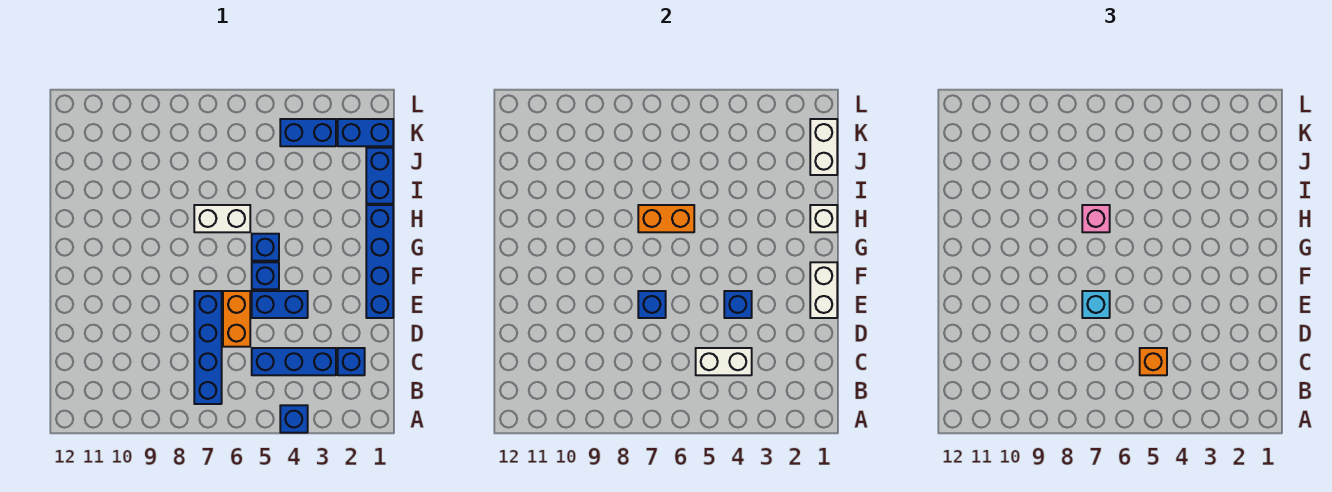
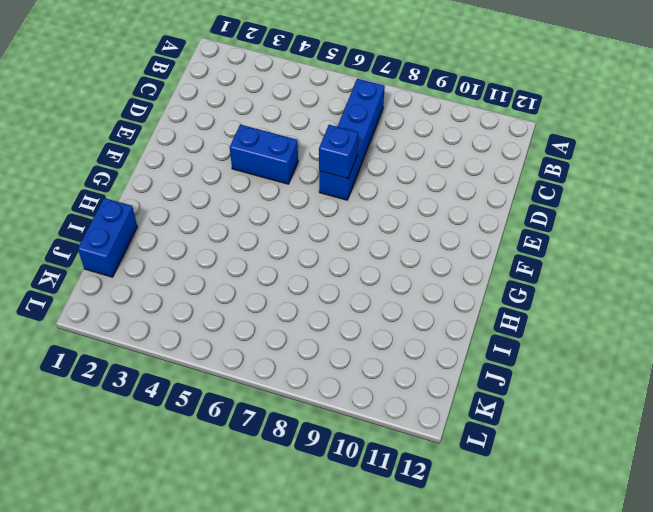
none -> blue 1x1 brick [280,405,308,433]
none -> blue 1x1 brick [338,348,365,375]
none -> blue 1x3 brick [252,348,336,375]

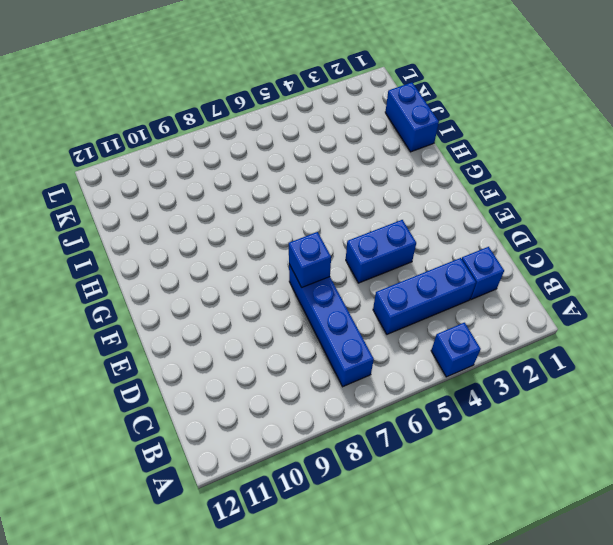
none -> orange 1x2 brick [223,291,250,347]
none -> blue 1x4 brick [366,205,393,318]
none -> blue 1x1 brick [252,262,279,289]

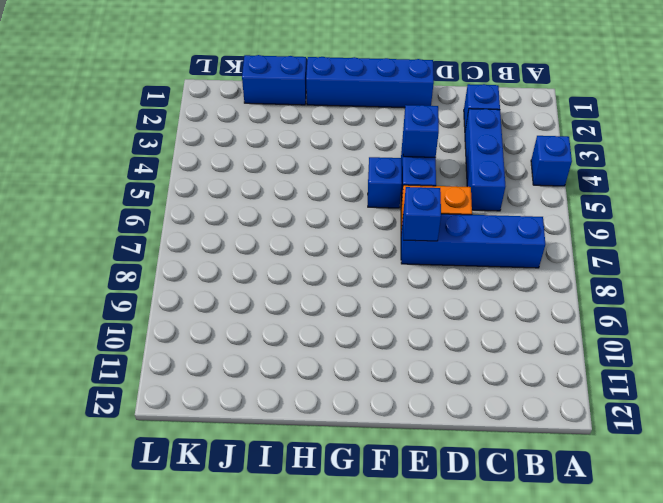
none -> blue 1x1 brick [252,234,279,261]
none -> white 1x2 brick [194,205,250,232]
none -> blue 1x2 brick [338,119,393,146]

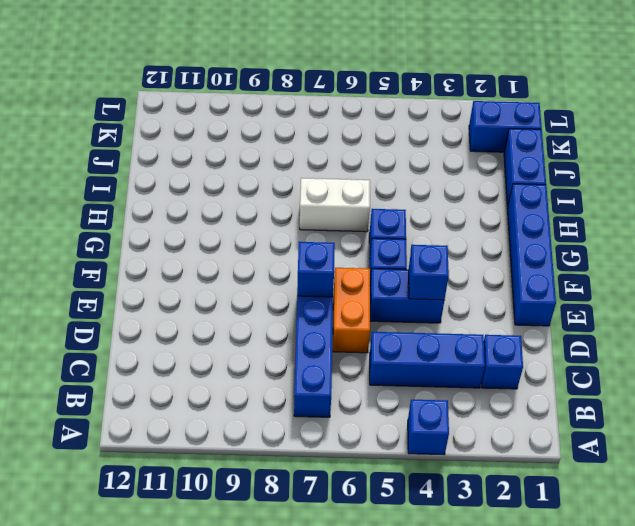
none -> blue 1x2 brick [280,119,336,146]
none -> white 1x2 brick [696,348,752,375]
none -> white 1x2 brick [810,262,837,318]

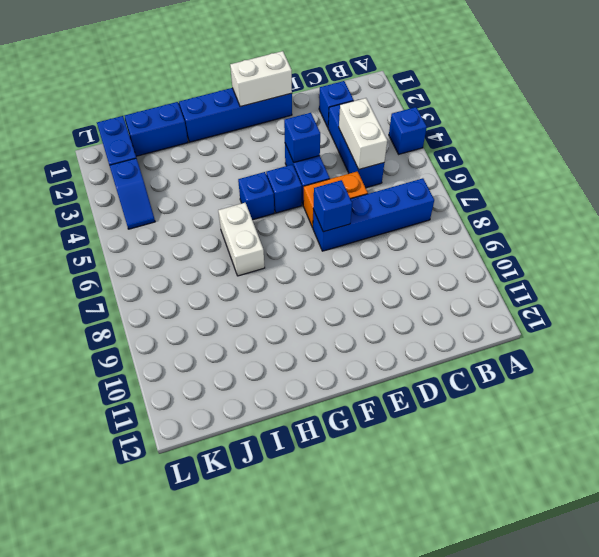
blue 1x2 slope [109,158,155,229] -> blue 1x2 brick [280,119,336,146]
none -> white 1x1 brick [810,205,837,232]
none -> orange 1x2 brick [638,205,694,232]
none -> white 1x2 brick [810,119,837,175]

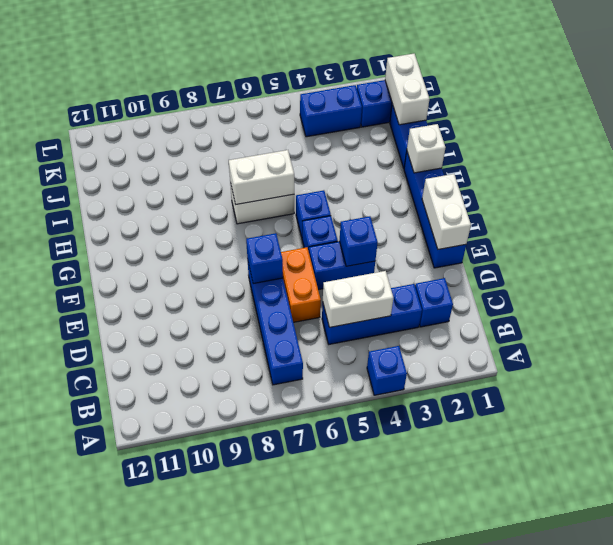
white 1x2 brick [229,150,294,205] -> orange 1x2 brick [638,205,694,232]
none -> orange 1x1 brick [1140,348,1167,375]
none -> cyan 1x1 brick [1082,291,1110,318]
none -> pink 1x1 brick [1082,205,1110,232]

